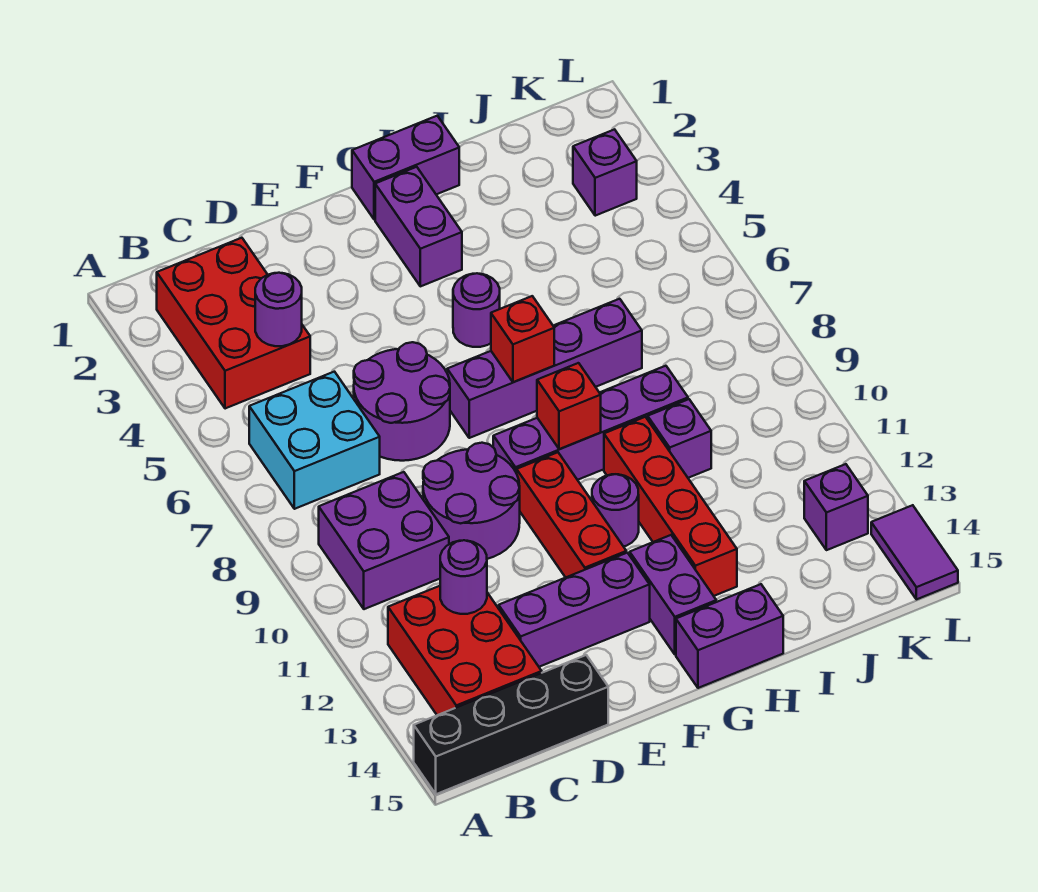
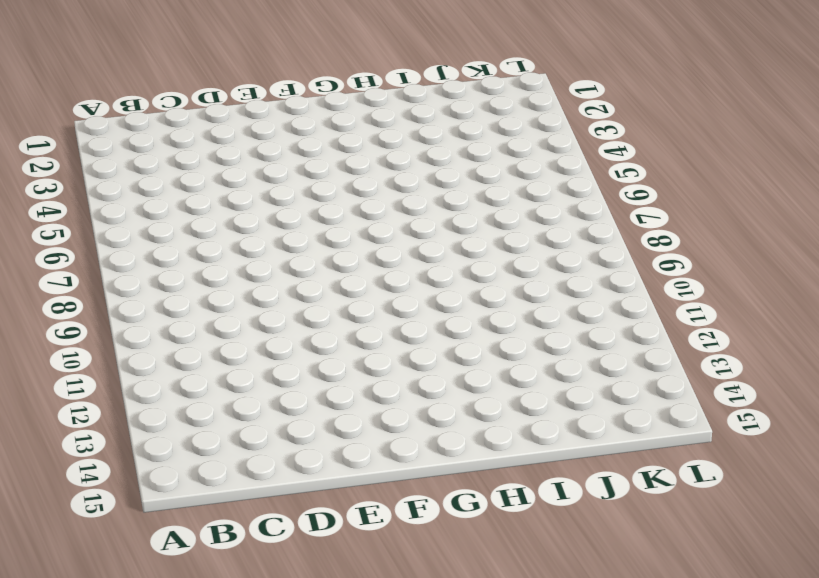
none -> black 1x4 brick [414,655,608,794]
none -> red 2x3 brick [157,238,310,409]
none -> cyan 2x2 brick [249,372,380,509]

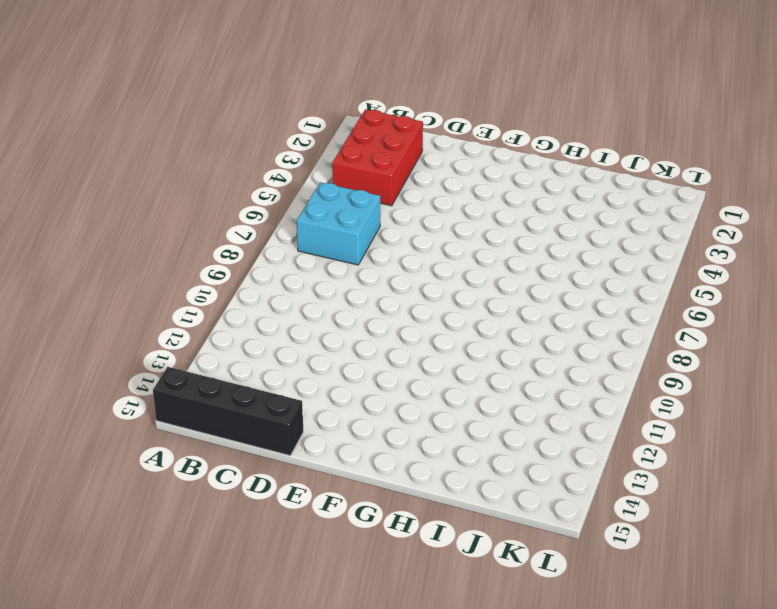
none -> purple 2x2 brick [319,472,449,609]
none -> red 2x3 brick [388,586,542,715]
none -> purple 2x2 round brick [354,342,450,461]

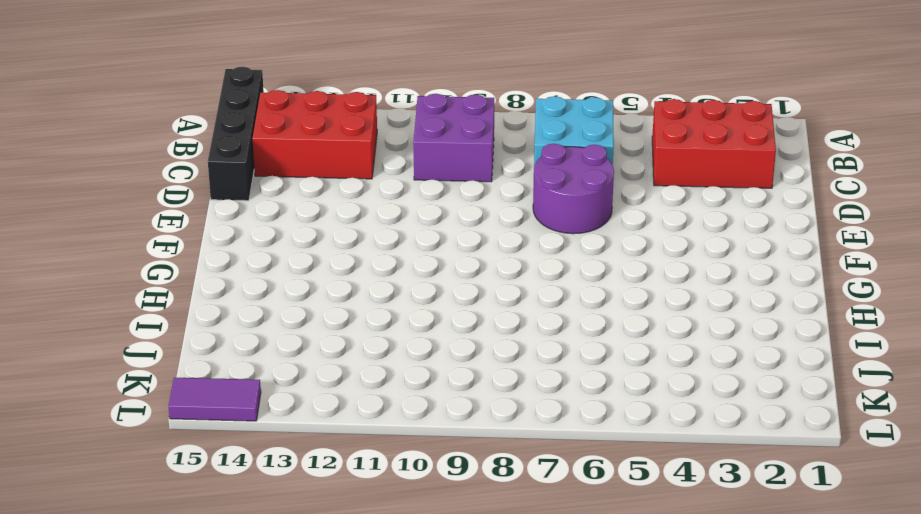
none -> purple 2x2 round brick [423,443,520,559]
none -> purple 1x3 brick [499,553,650,667]
none -> purple 1x4 brick [447,299,642,438]

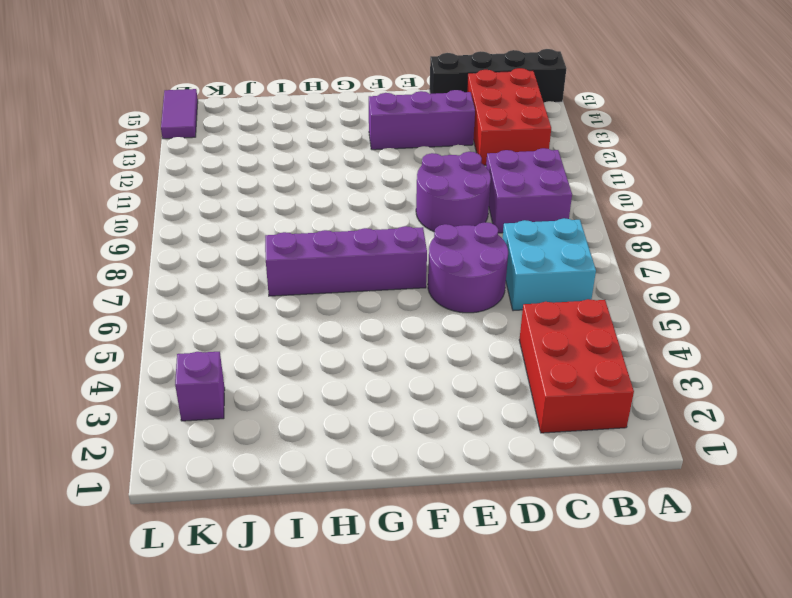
none -> purple 1x4 brick [493,366,688,480]
none -> red 1x3 brick [517,452,626,578]
none -> purple 1x2 brick [352,116,459,220]

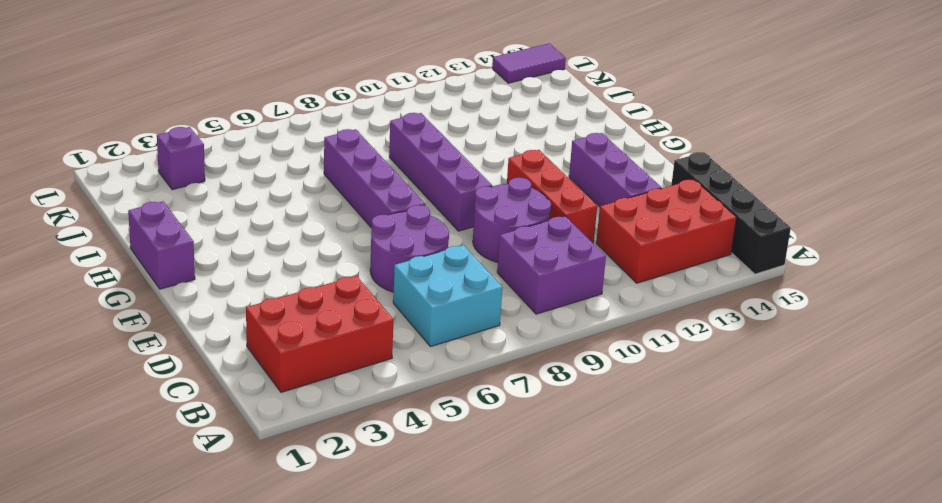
red 1x3 brick [507,150,597,243] -> red 1x3 brick turned to [517,452,626,578]
none -> purple 1x2 brick [375,167,462,286]
none -> purple 1x1 round brick [453,273,500,347]
none -> purple 1x1 round brick [592,474,639,547]

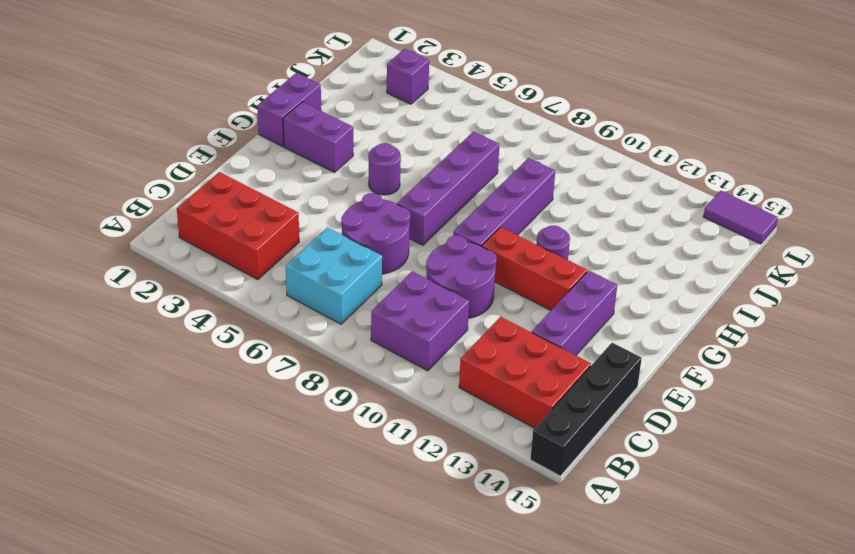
none -> purple 1x2 brick [630,535,716,654]
none -> purple 1x2 brick [676,584,783,688]
none -> red 1x4 brick [604,417,737,596]

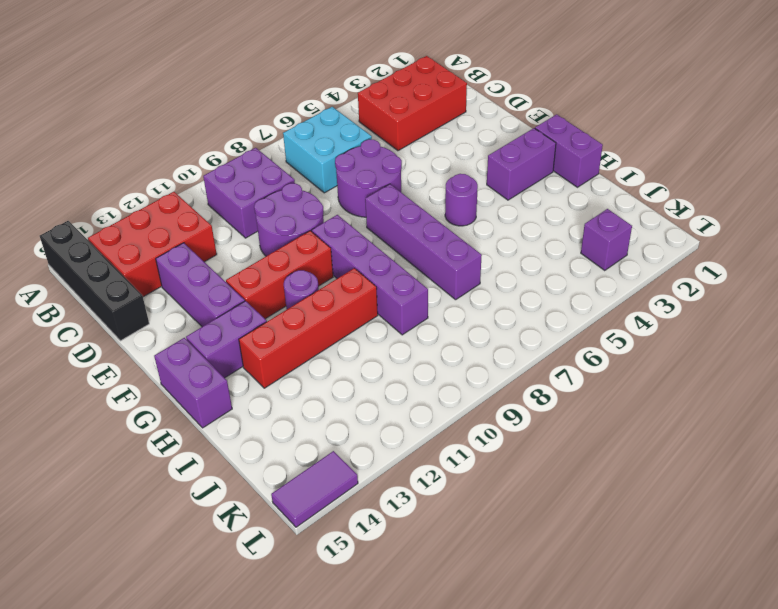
none -> purple 1x1 brick [648,399,711,478]
none -> purple 1x1 brick [804,464,868,550]
none -> purple 1x1 round brick [255,273,302,346]

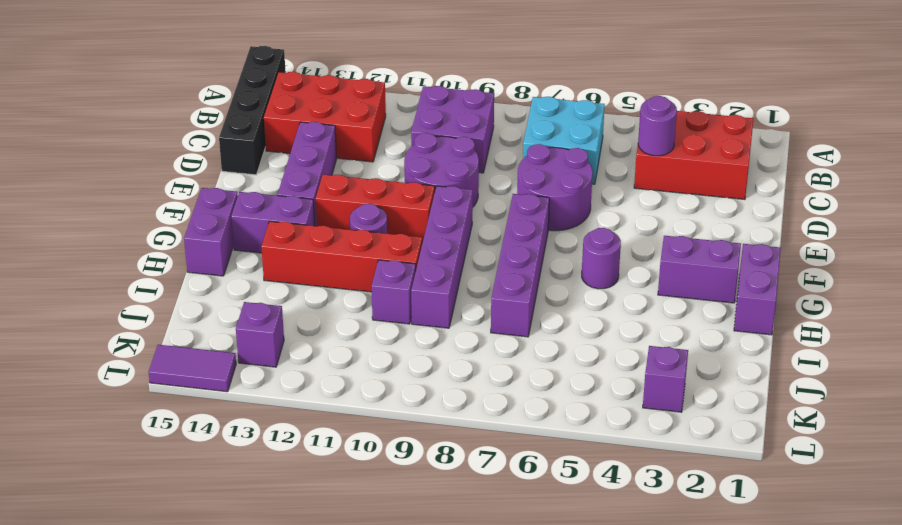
none -> purple 1x1 round brick [440,540,487,614]
none -> red 1x1 brick [491,296,554,382]
none -> red 1x1 brick [537,363,601,449]

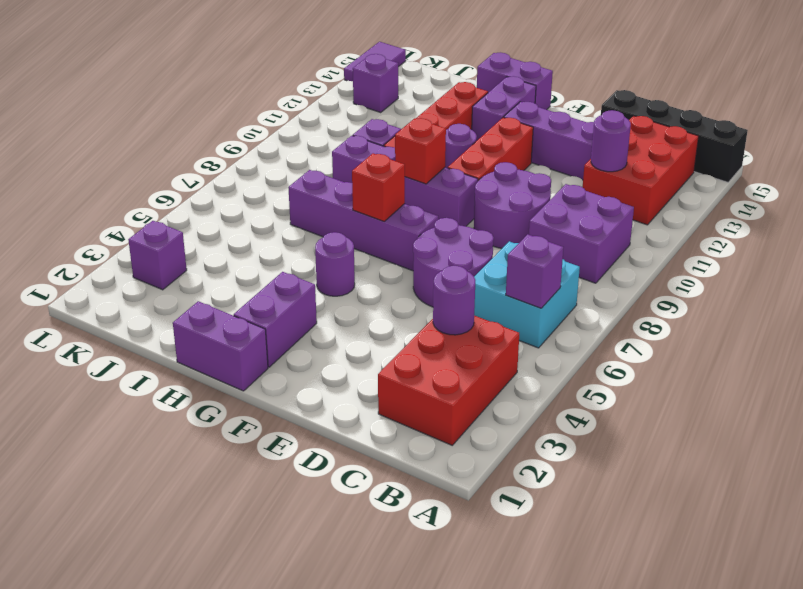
purple 1x1 brick [506,234,563,308] -> none

